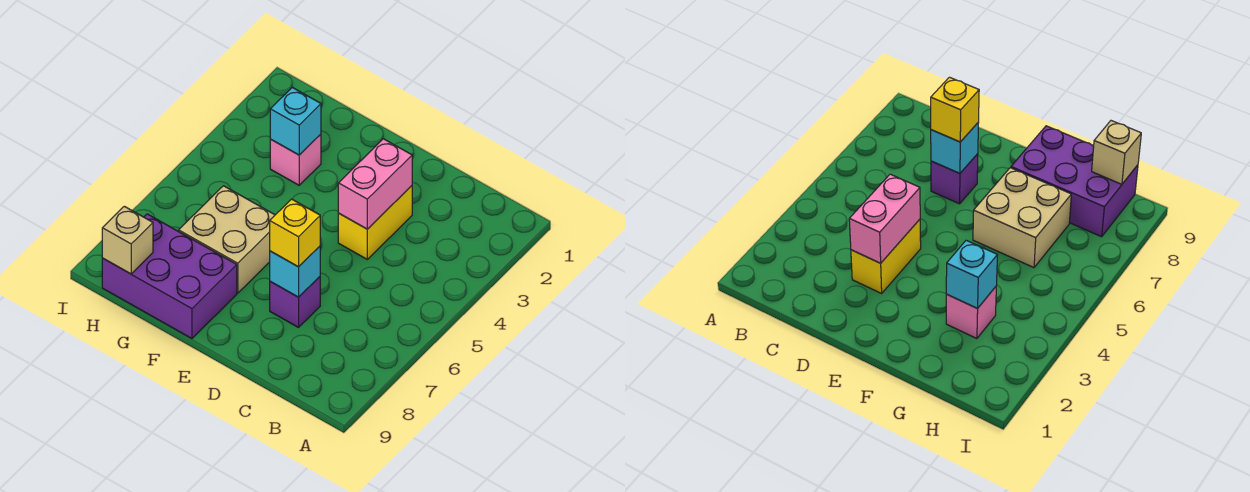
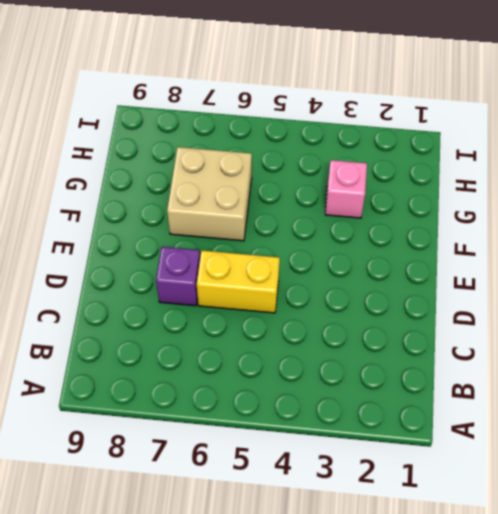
yellow 1x2 brick [197,251,280,313] -> yellow 1x2 brick moved to [338,186,412,259]
none -> purple 2x3 brick [102,214,237,339]
none -> pink 1x2 brick [338,139,412,229]

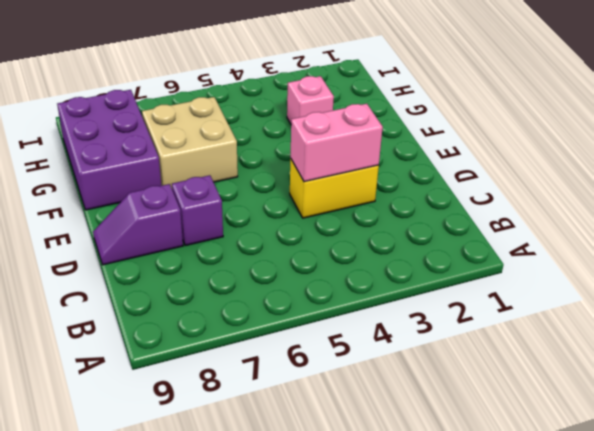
purple 1x2 slope [93,184,183,265] -> none
none -> cyan 1x1 brick [270,246,320,297]
none -> cyan 1x1 brick [270,87,321,155]

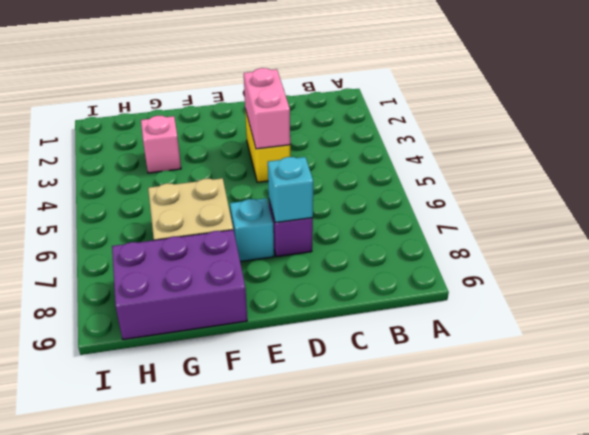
cyan 1x1 brick [230,198,274,262] -> cyan 1x1 brick moved to [270,87,321,155]
none -> tan 1x1 brick [102,206,153,274]
none -> yellow 1x1 brick [270,199,320,267]

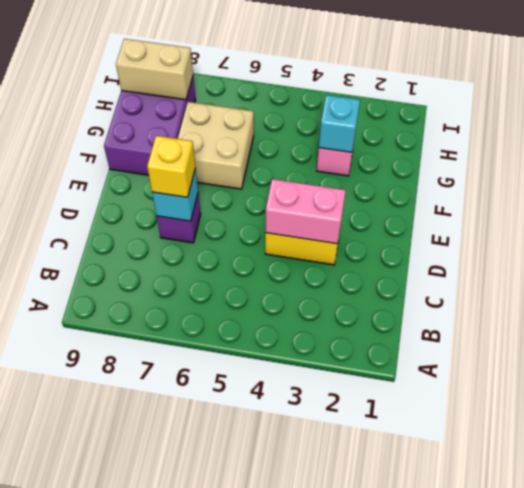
tan 1x2 brick [116,39,193,100] -> tan 1x1 brick [102,206,153,274]

